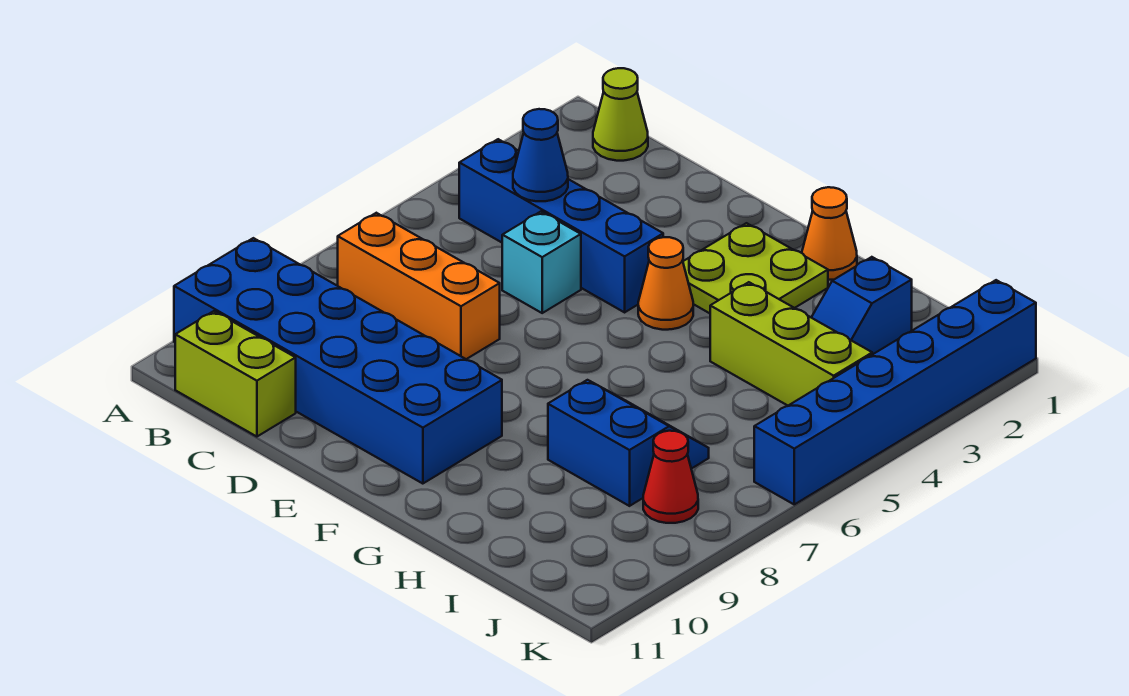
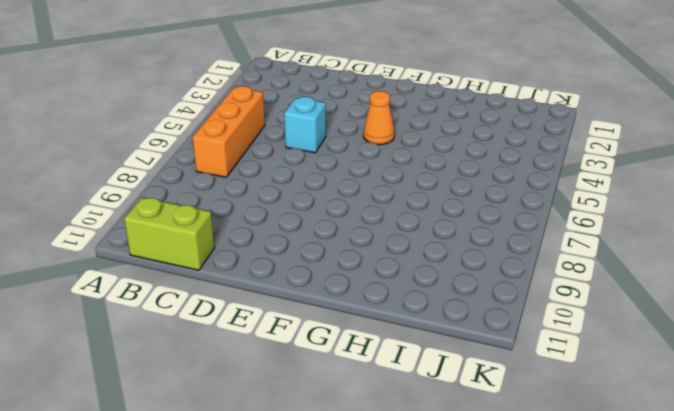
orange 1x3 brick [193,86,265,177] -> orange 1x3 brick turned to [338,213,500,359]
none -> blue 2x6 brick [174,238,502,484]
none -> lime 1x1 cone [593,68,648,161]
none -> blue 1x4 brick [459,139,663,312]

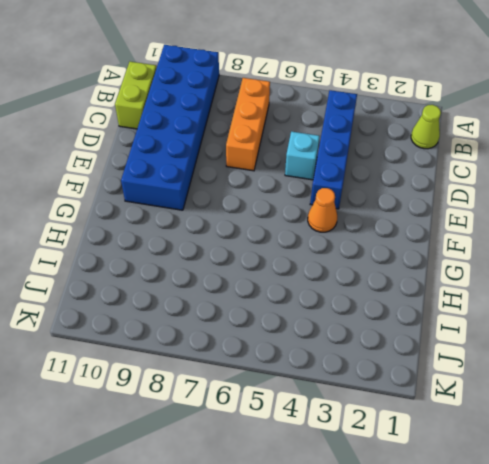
none -> lime 2x2 plate [683,223,828,313]
none -> orange 1x1 cone [802,187,857,280]
none -> lime 1x3 brick [710,282,872,405]

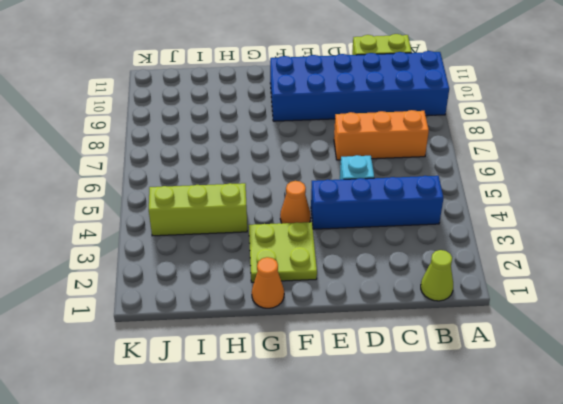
none -> blue 2x2 slope [548,380,709,506]
none -> blue 1x2 slope [811,257,912,355]
none -> red 1x1 cone [643,431,698,523]

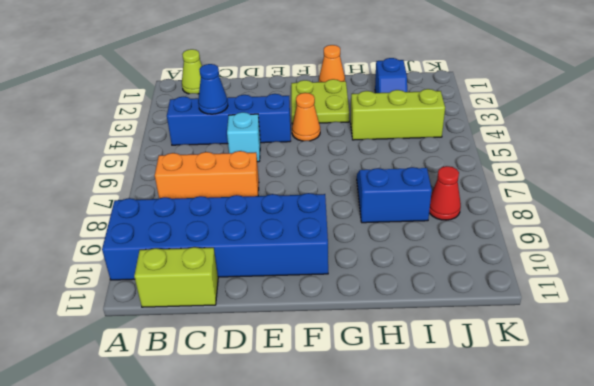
none -> blue 1x6 brick [754,280,1036,504]

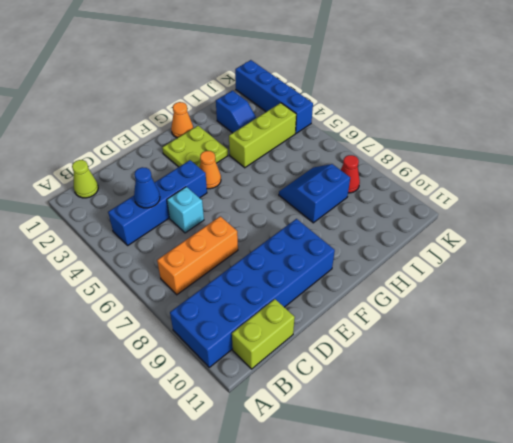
blue 1x4 brick [235,60,313,133] -> blue 1x6 brick [754,280,1036,504]

